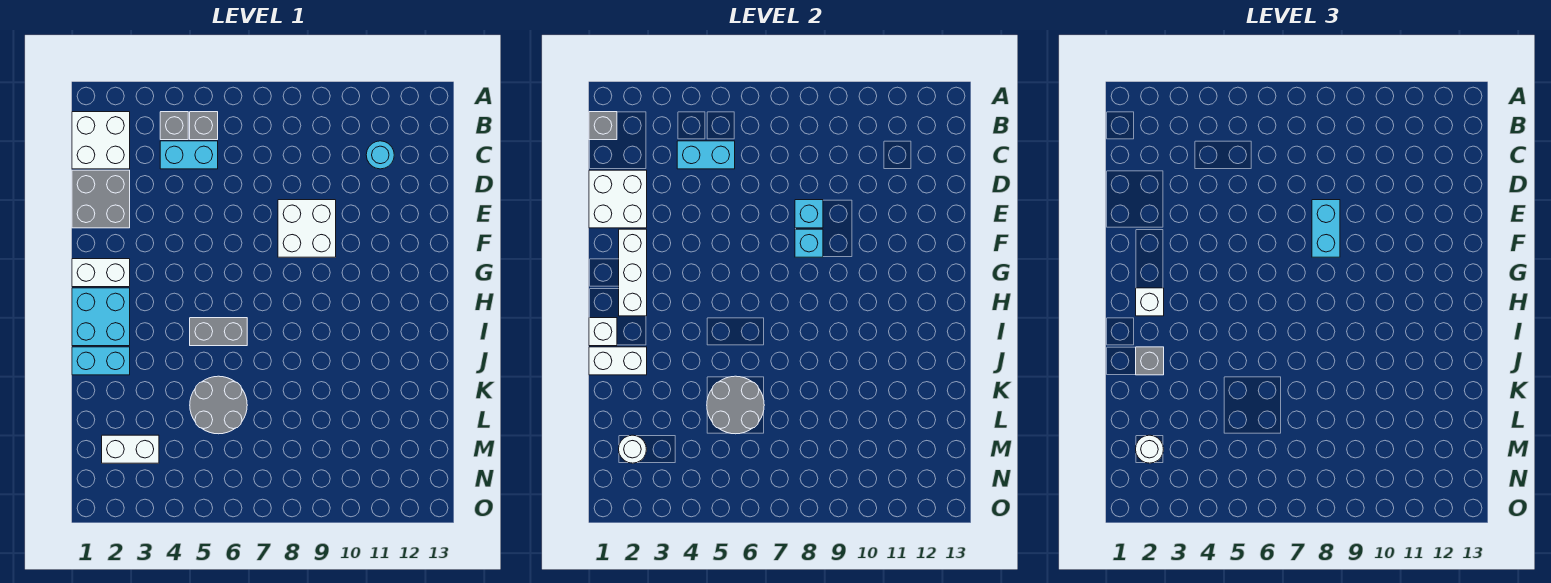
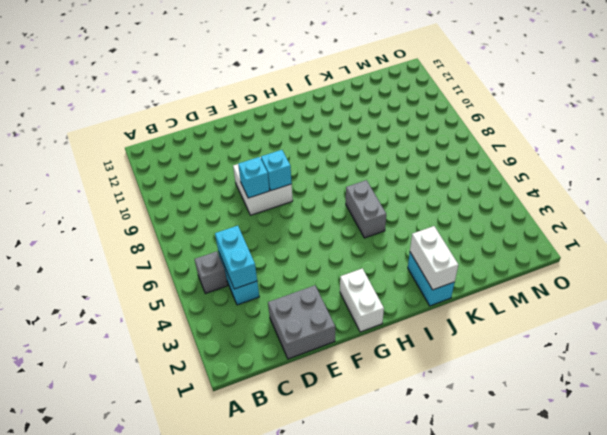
none -> white 2x2 brick [72,112,130,169]
none -> grey 1x1 brick [160,112,188,140]
none -> cyan 1x1 round brick [366,141,394,169]

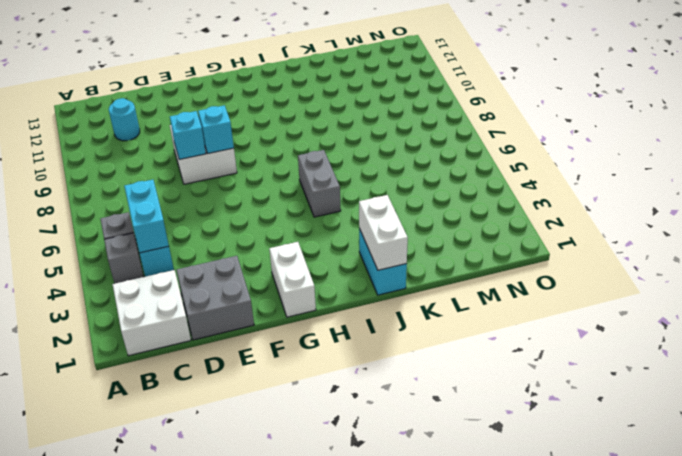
none -> cyan 2x2 brick [72,288,130,346]
none -> grey 2x2 round brick [190,376,247,434]
none -> white 1x2 brick [102,435,159,463]

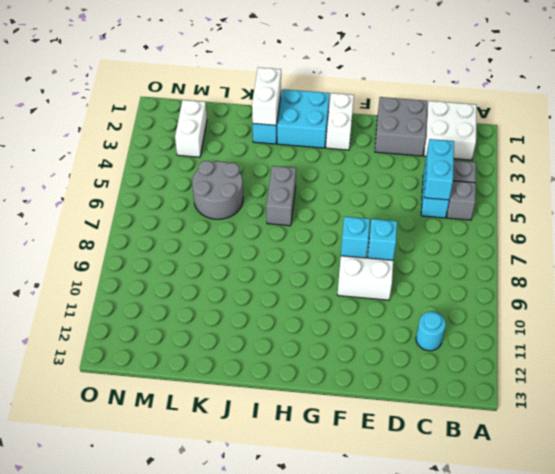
none -> grey 1x1 brick [589,112,617,140]
none -> white 2x2 brick [589,170,647,228]
none -> white 1x3 brick [619,229,647,316]

